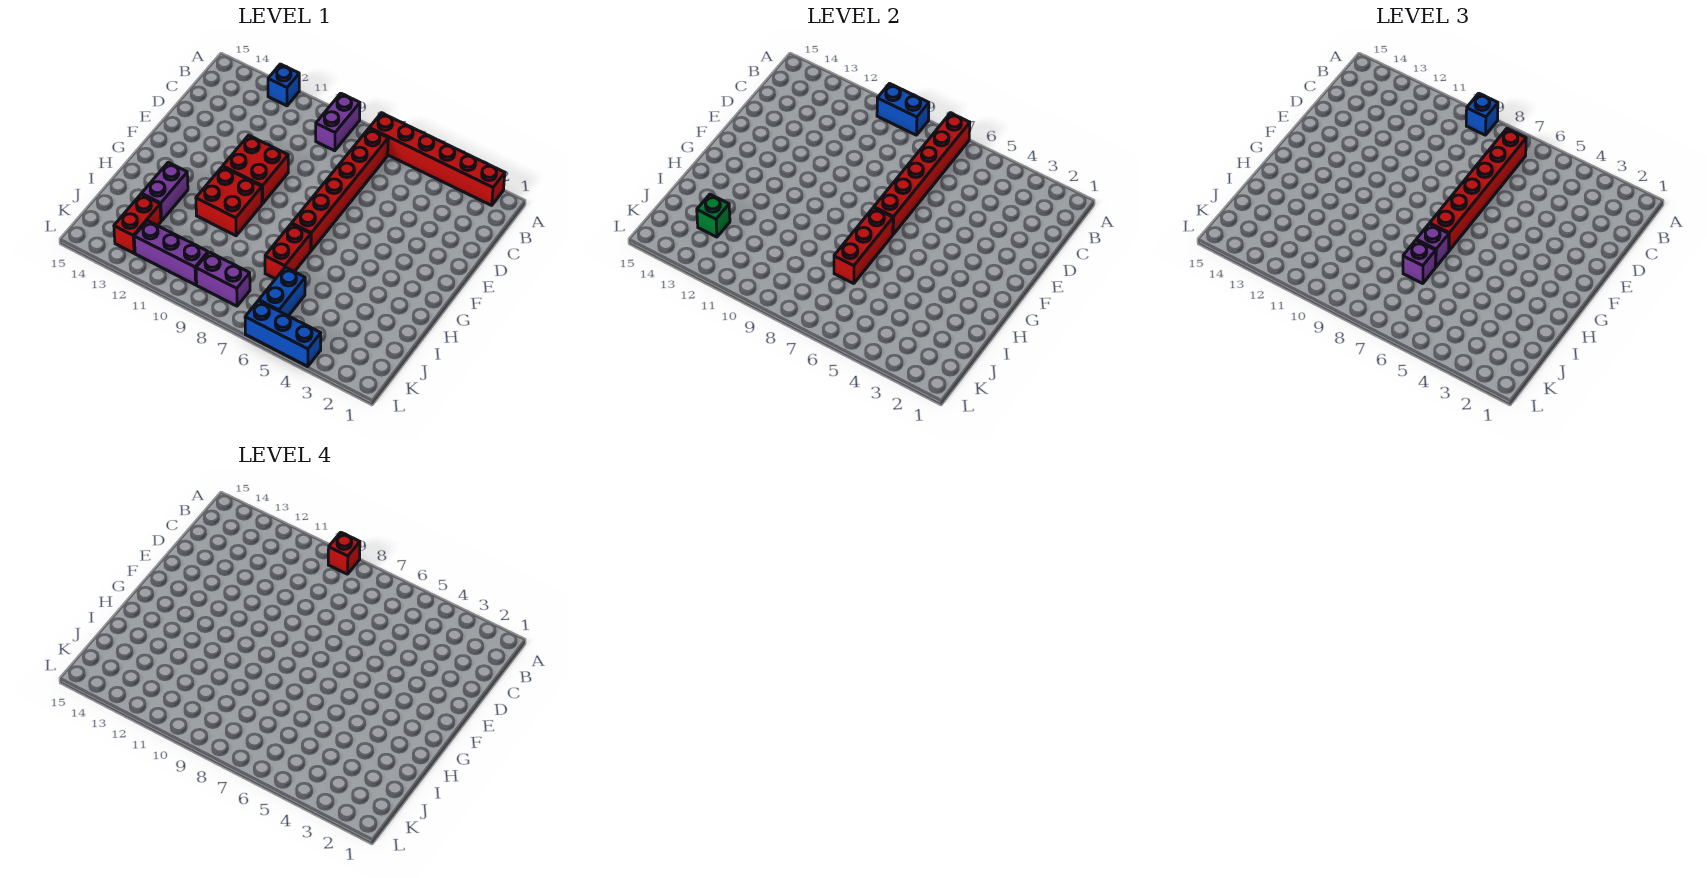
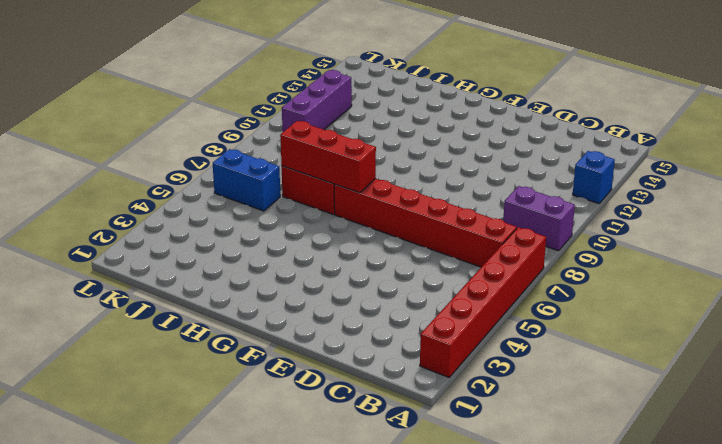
none -> red 2x2 brick [223,135,288,204]
none -> red 2x2 brick [196,167,262,236]
none -> purple 1x2 brick [142,162,188,221]

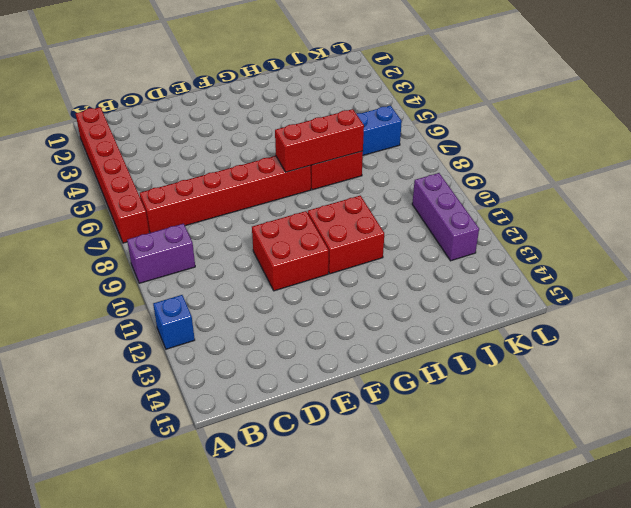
none -> purple 1x2 brick [142,162,188,221]
none -> red 1x2 brick [114,194,161,253]
none -> purple 1x2 brick [196,252,250,306]

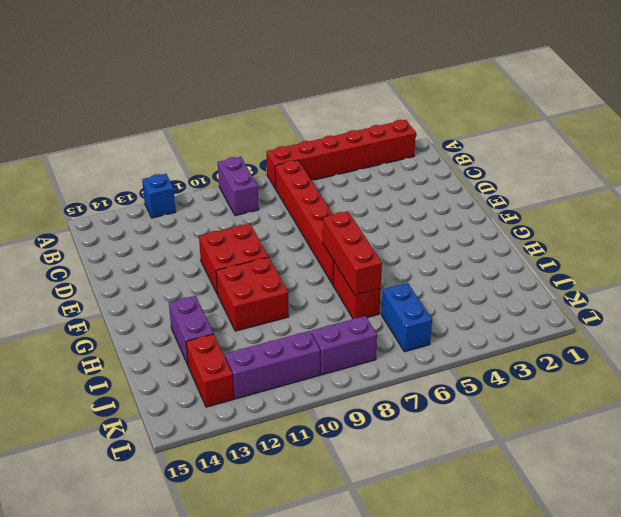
none -> blue 1x3 brick [245,301,321,366]
none -> red 1x6 brick [874,113,970,234]
none -> blue 1x2 brick [877,84,929,135]

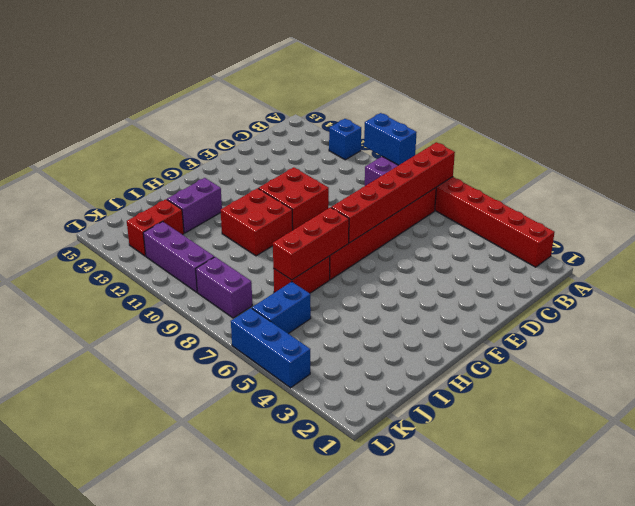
none -> green 1x1 brick [697,194,730,237]
none -> blue 1x1 brick [1466,93,1498,135]
none -> red 1x6 brick [1430,129,1526,251]

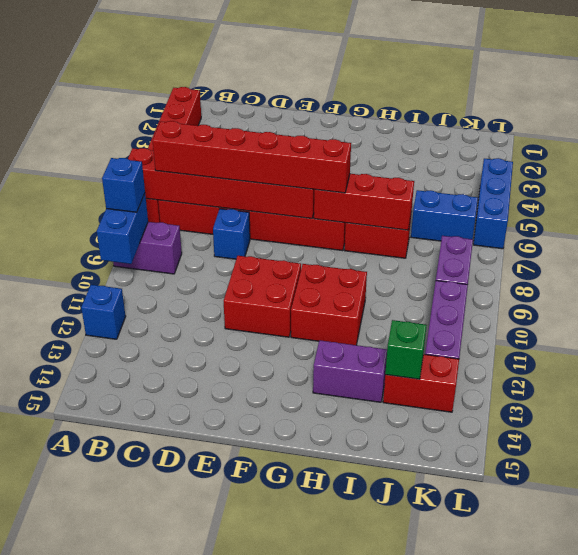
blue 1x1 brick [213,209,250,259] -> none
none -> purple 1x1 brick [1416,224,1449,267]
none -> purple 1x1 brick [1403,240,1436,284]
none -> red 1x1 brick [328,532,360,574]

